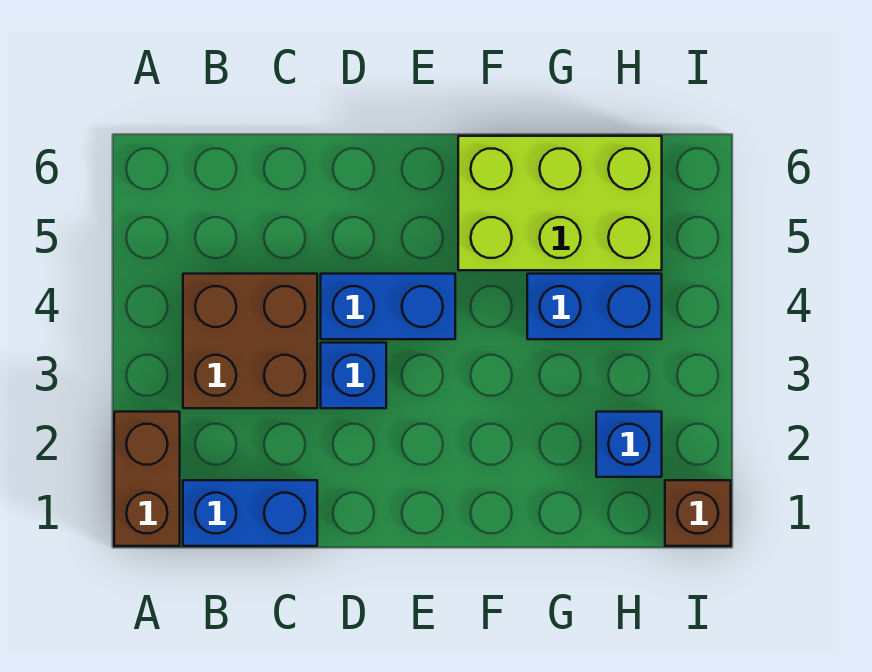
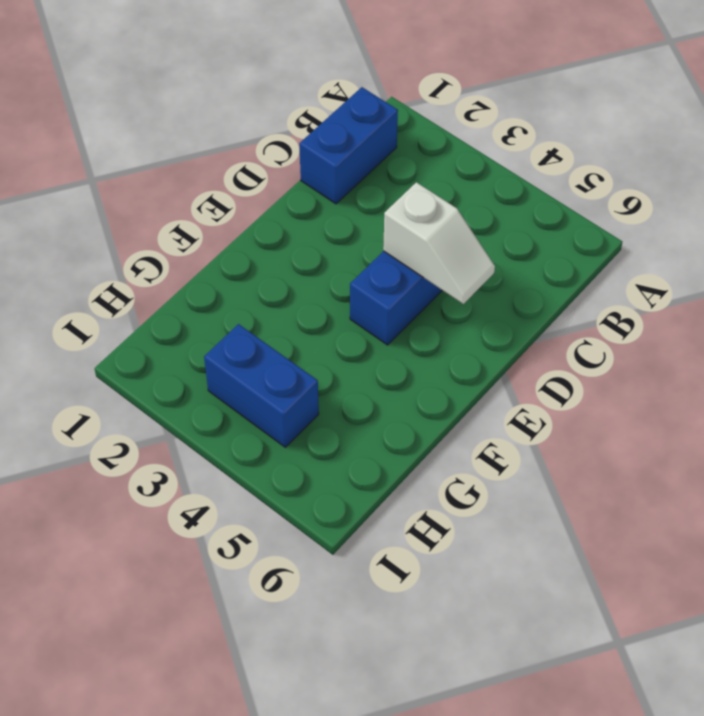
white 1x2 slope [383,182,495,304] -> none
blue 1x2 brick [204,324,319,447] -> blue 1x2 brick turned to [527,274,662,339]
none -> brown 1x2 brick [114,412,180,546]
none -> brown 2x2 brick [183,274,317,408]

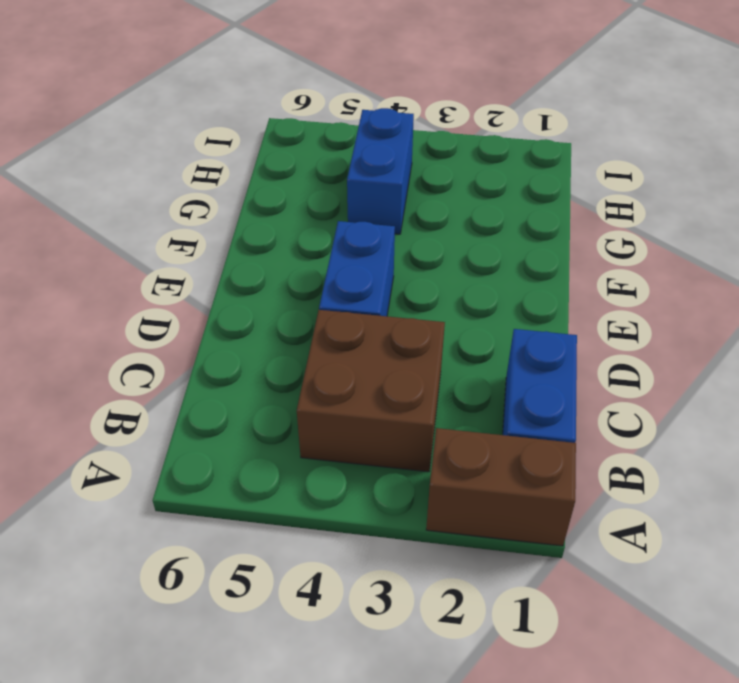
none -> blue 1x1 brick [321,343,386,408]
none -> lime 2x3 brick [458,136,662,270]

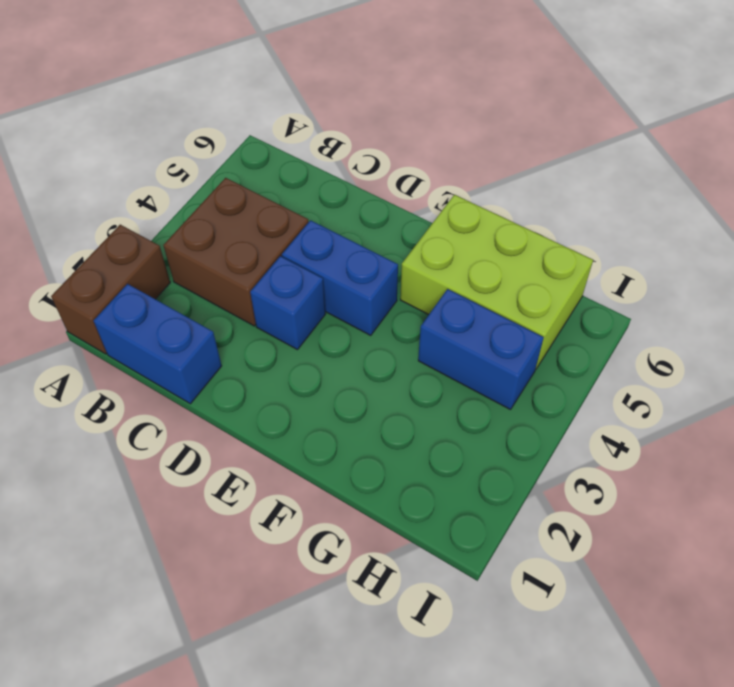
none -> blue 1x1 brick [596,412,662,477]
none -> brown 1x1 brick [665,480,731,546]

